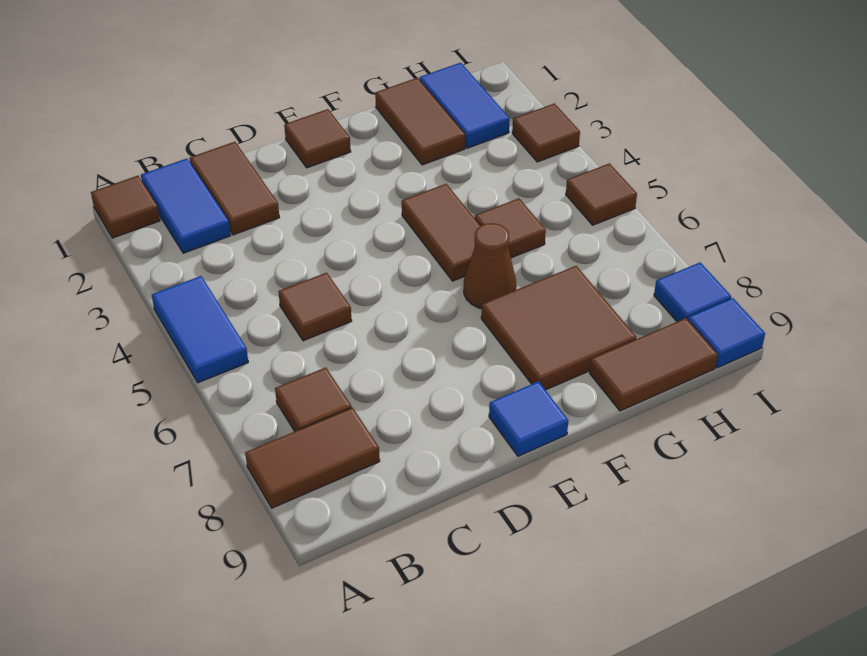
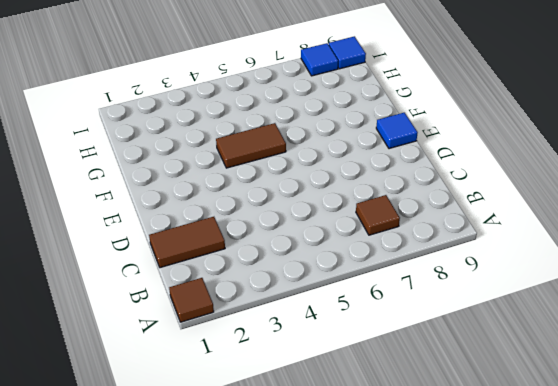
none -> blue 1x2 tile [152,276,248,383]
none -> brown 1x2 tile [245,408,380,508]
none -> blue 1x2 tile [141,159,231,253]

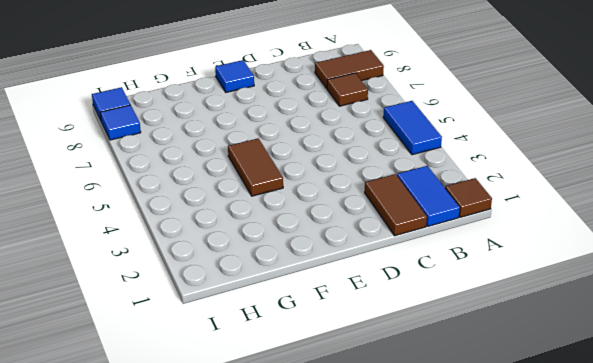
none -> brown 1x1 tile [278,273,352,341]
none -> brown 1x1 tile [284,109,351,168]
none -> brown 1x1 cone [464,223,517,309]

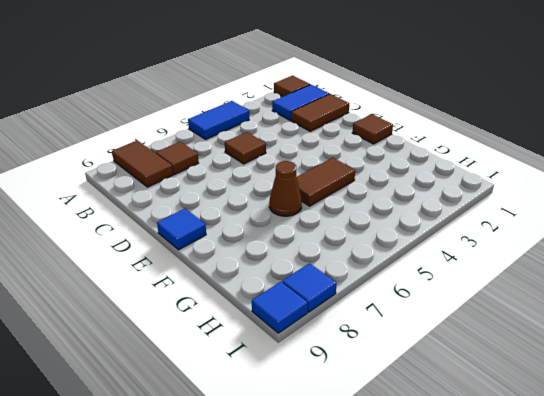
none -> brown 2x2 tile [481,266,636,390]
none -> brown 1x2 tile [375,78,465,165]
none -> brown 1x1 tile [475,198,546,258]

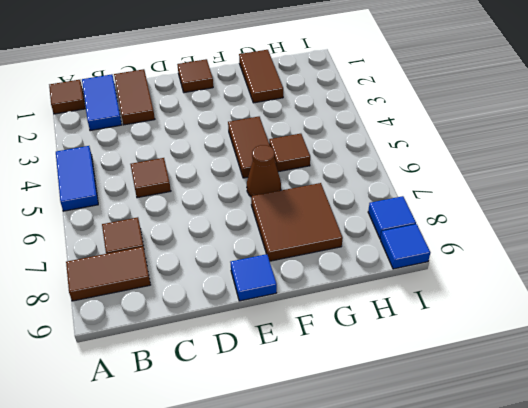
none -> brown 1x2 tile [590,318,718,411]
none -> blue 1x2 tile [419,63,510,148]
none -> brown 1x1 tile [512,103,580,162]

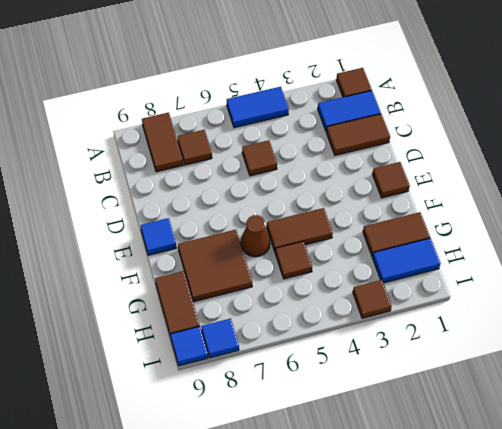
none -> brown 1x1 tile [566,163,637,225]

